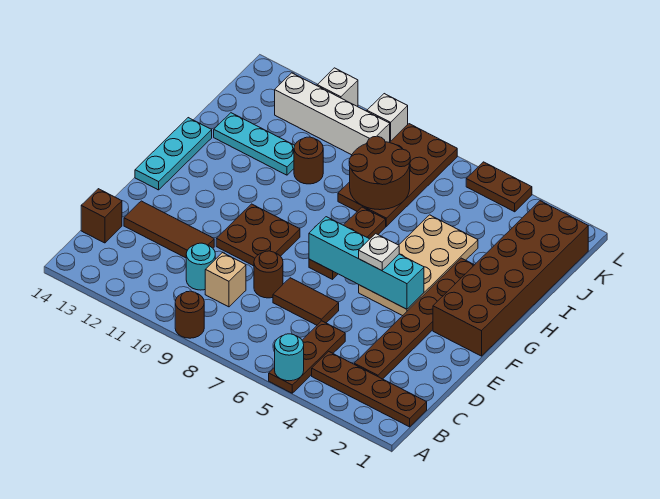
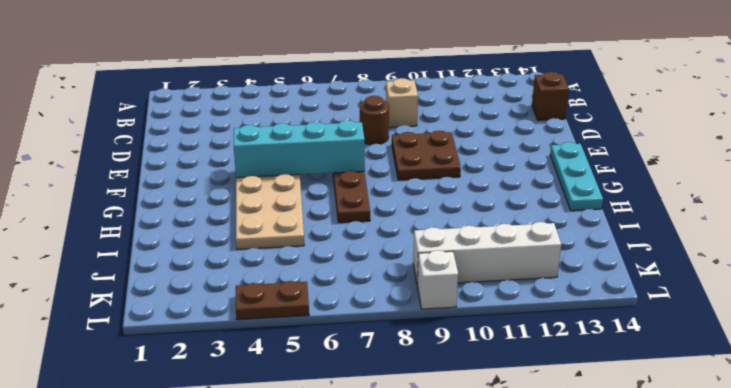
none -> brown 1x3 plate [269,321,345,393]
none -> brown 1x1 round brick [175,291,204,338]
none -> brown 1x4 plate [312,351,427,427]

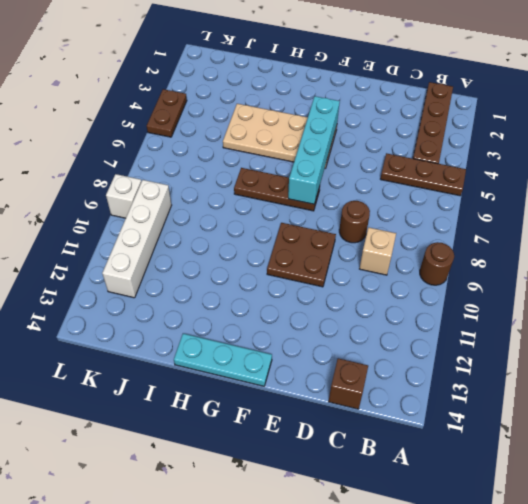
none -> brown 1x6 plate [354,258,474,379]
none -> cyan 1x1 round brick [186,243,215,290]
none -> brown 1x2 tile [273,278,339,325]

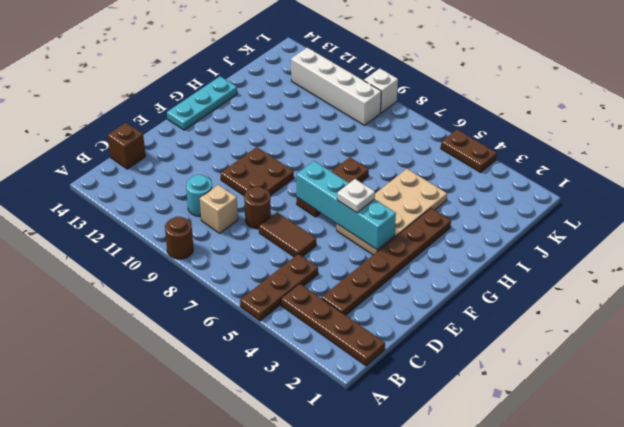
none -> brown 1x3 tile [124,201,214,258]
none -> brown 2x6 brick [433,201,588,356]
none -> brown 2x4 plate [338,124,457,226]

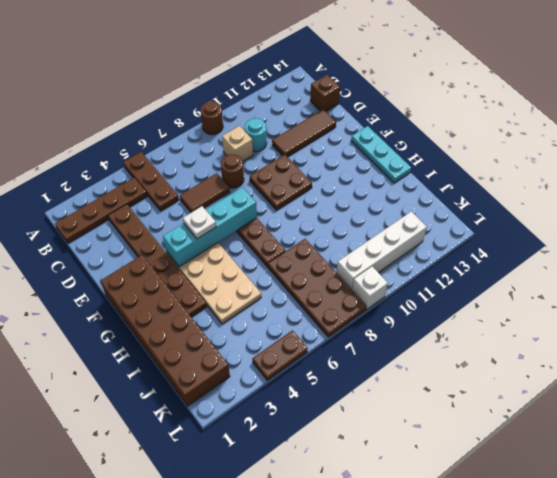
none -> brown 1x1 round brick [294,137,323,184]
none -> cyan 1x3 plate [214,113,295,175]
none -> white 1x1 brick [317,68,358,106]

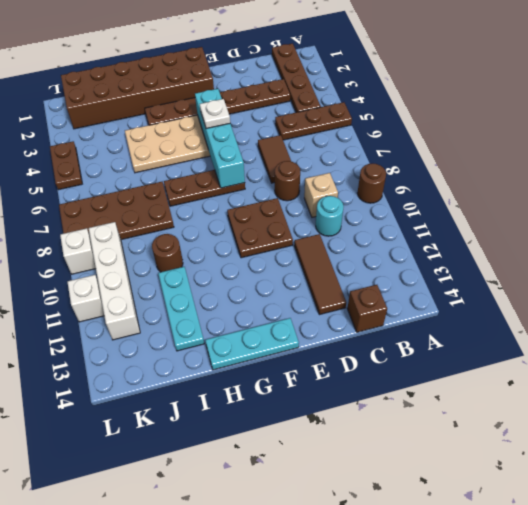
none -> cyan 1x1 round brick [275,334,304,381]
none -> brown 2x2 round brick [349,136,410,210]

